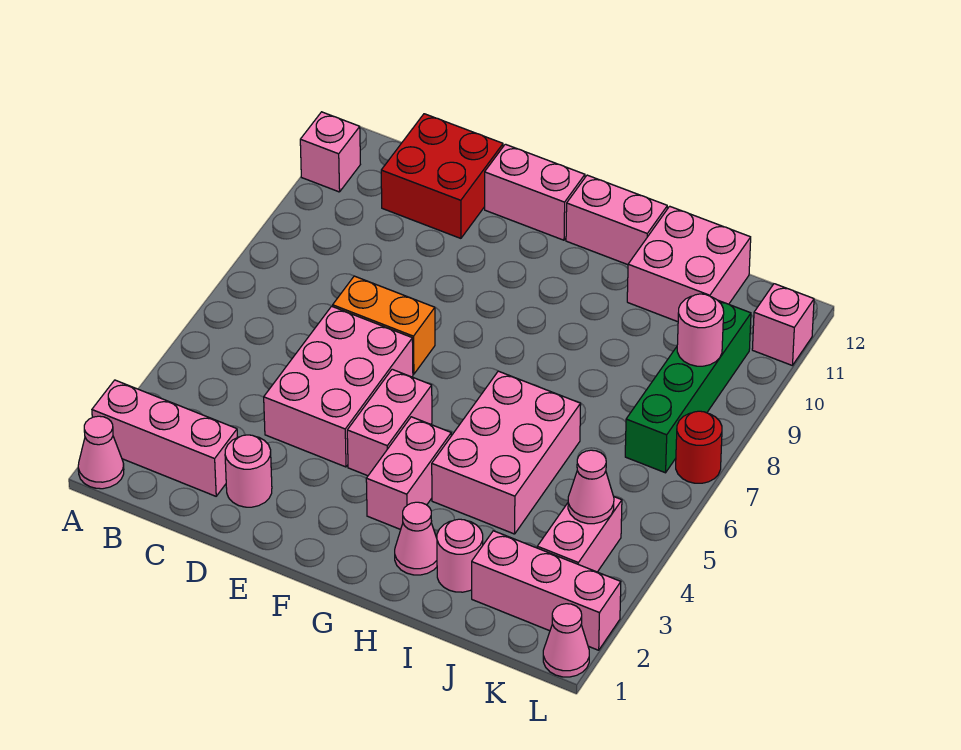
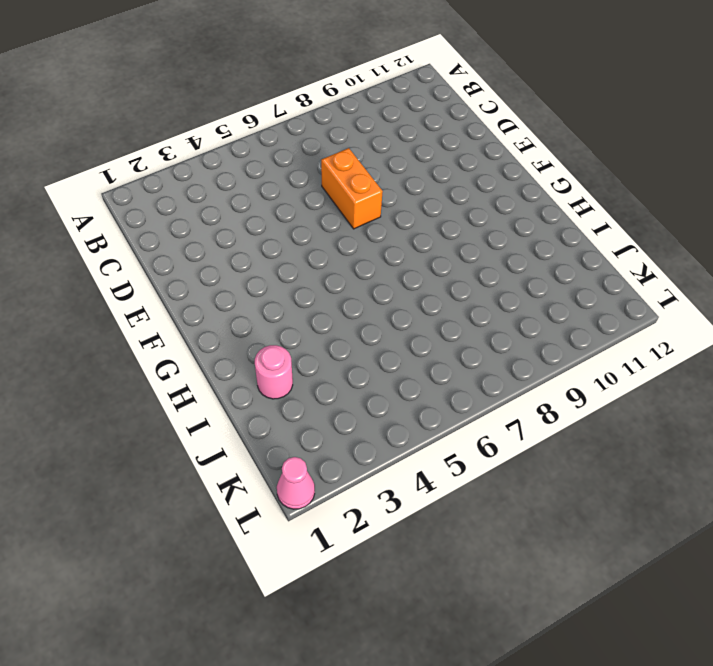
none -> pink 1x1 cone [78,416,124,489]
none -> pink 1x3 brick [92,380,237,496]
none -> pink 1x1 brick [300,112,360,192]

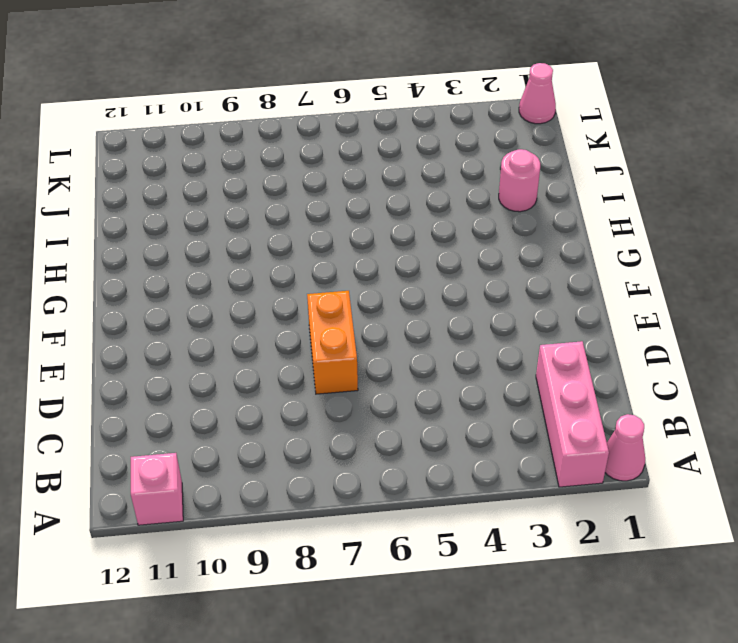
none -> red 2x2 brick [381,114,503,238]
none -> pink 1x1 round brick [225,435,272,507]
none -> pink 2x3 brick [264,306,413,467]

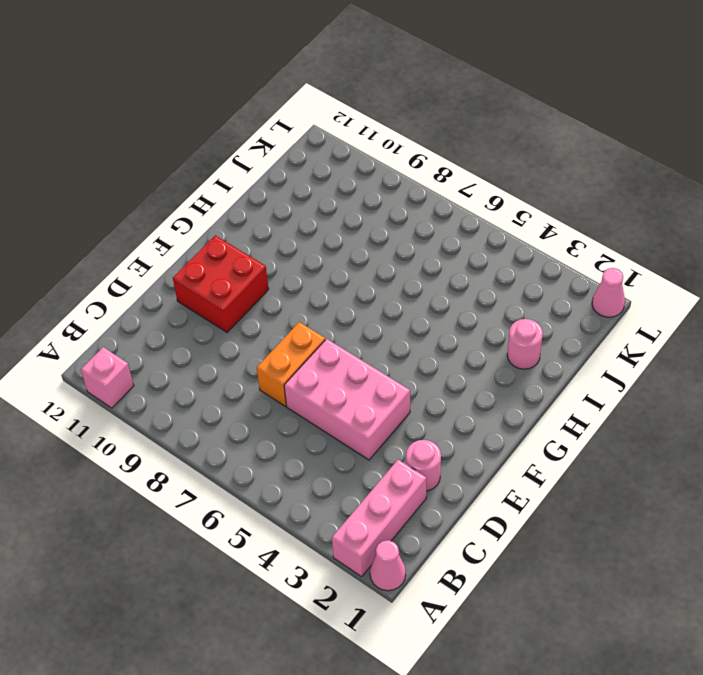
red 2x2 brick [173,235,269,332] -> red 2x2 brick moved to [381,114,503,238]
none -> pink 1x2 brick [485,144,585,240]
none -> pink 1x2 brick [347,369,432,476]
none -> pink 1x2 brick [366,417,451,530]

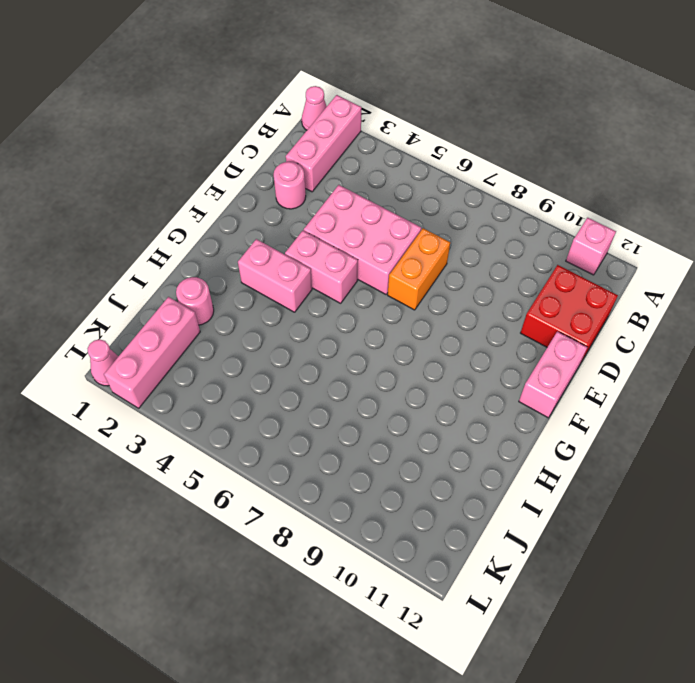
none -> pink 1x2 brick [566,175,667,265]
none -> pink 1x1 cone [395,502,437,575]
none -> pink 2x3 brick [432,371,581,534]

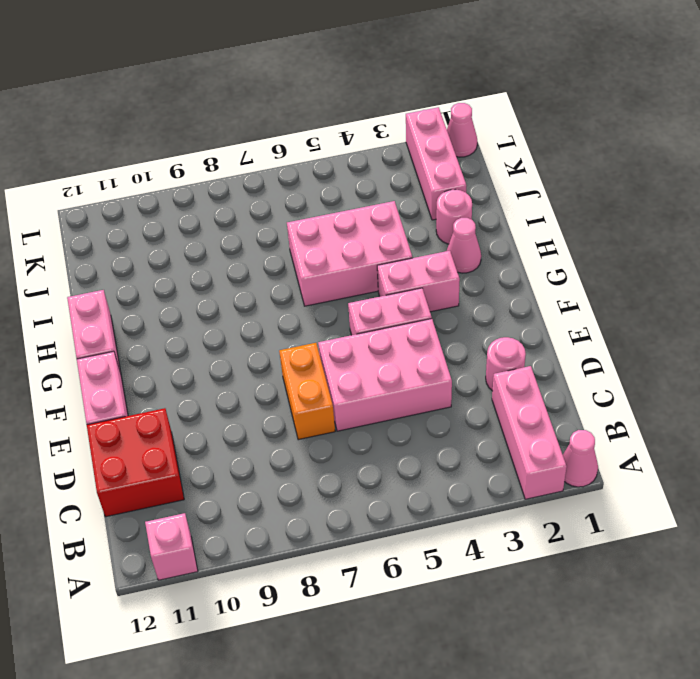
none -> pink 2x2 brick [627,206,751,322]
none -> pink 1x2 brick [537,497,622,572]
none -> green 1x4 brick [625,300,751,473]

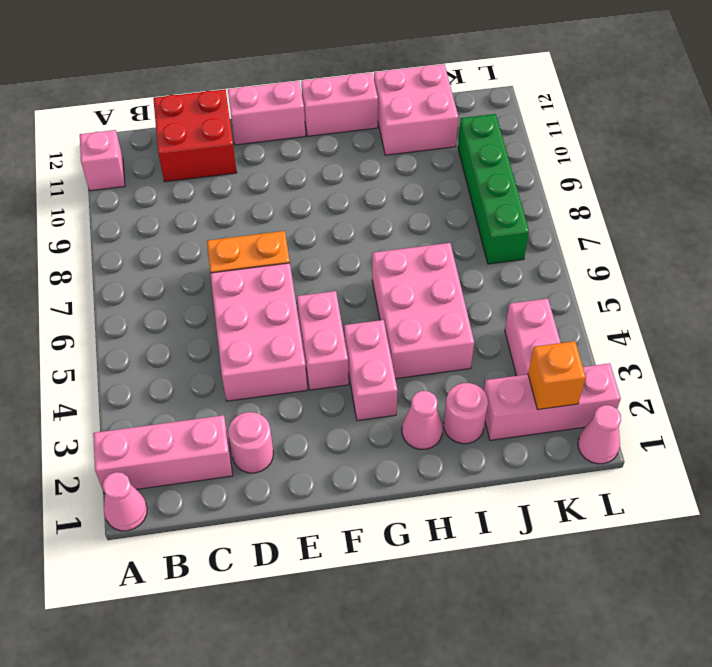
orange 1x1 brick [528,341,586,410] -> none
none -> red 1x1 round brick [676,411,722,483]
none -> pink 1x1 brick [752,284,814,366]
none -> pink 1x1 cone [568,450,614,524]

